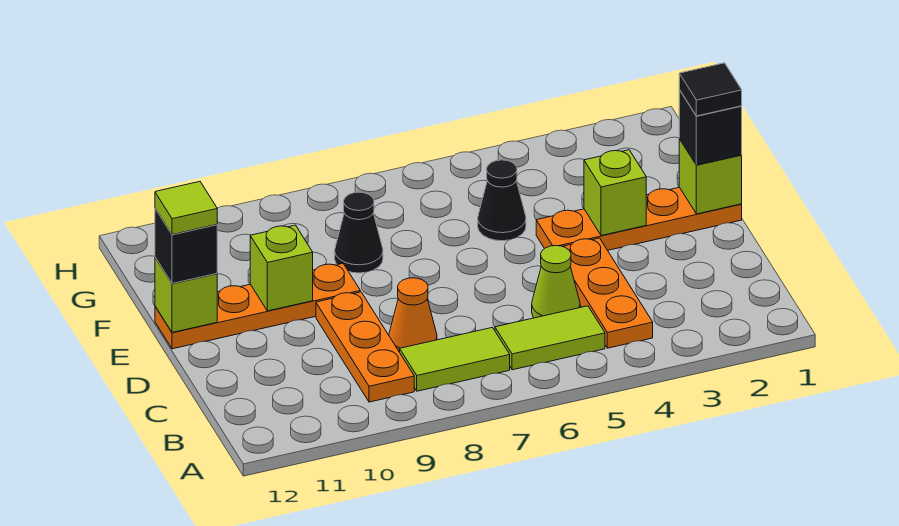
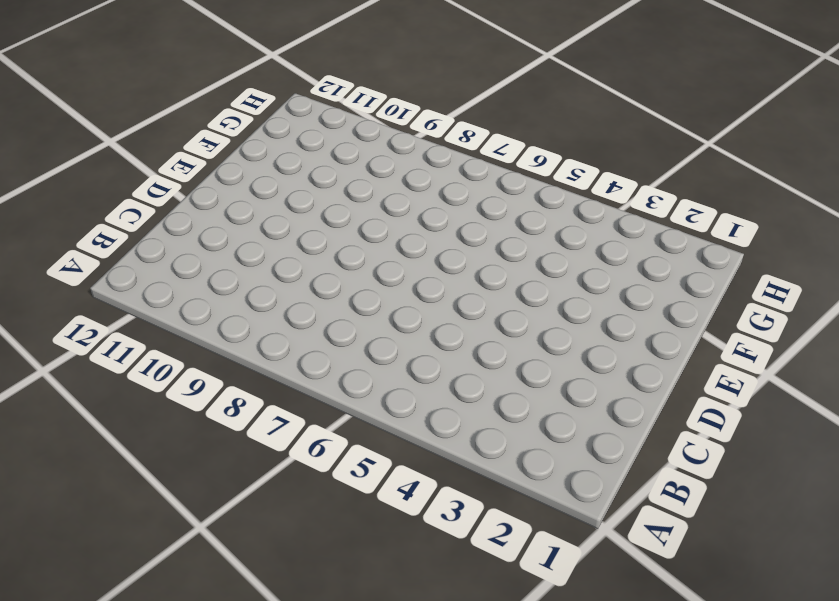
none -> orange 1x3 plate [563,238,653,348]
none -> lime 1x2 tile [495,306,605,370]
none -> lime 1x2 tile [400,328,510,391]

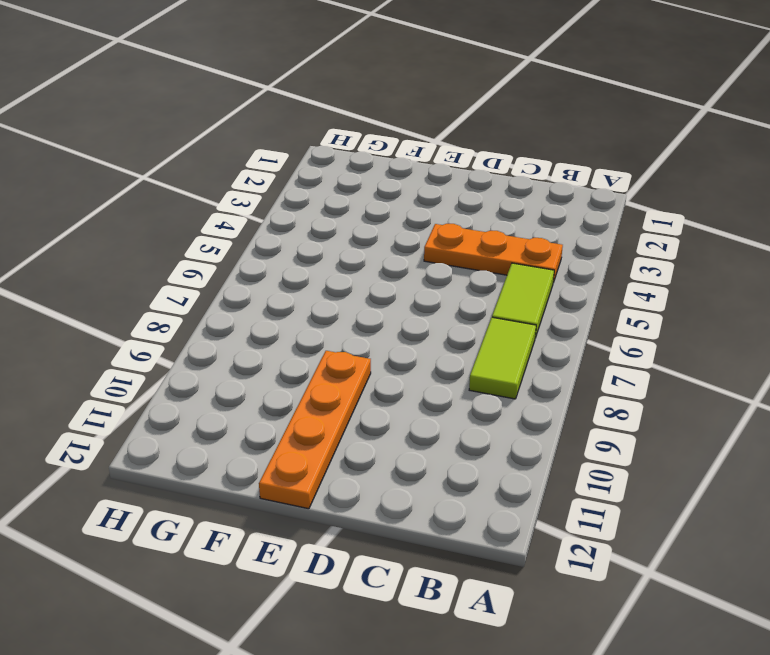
none -> orange 1x3 plate [316,292,414,402]
none -> lime 1x1 cone [532,246,580,318]
none -> orange 1x1 cone [389,278,437,352]

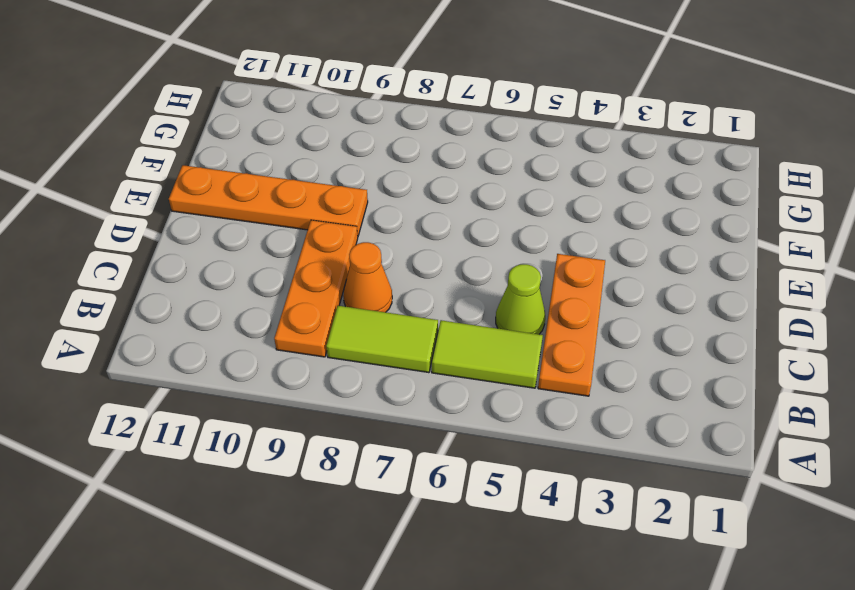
none -> orange 1x4 plate [536,187,742,250]
none -> black 1x1 cone [478,160,526,241]
none -> black 1x1 cone [335,192,383,273]

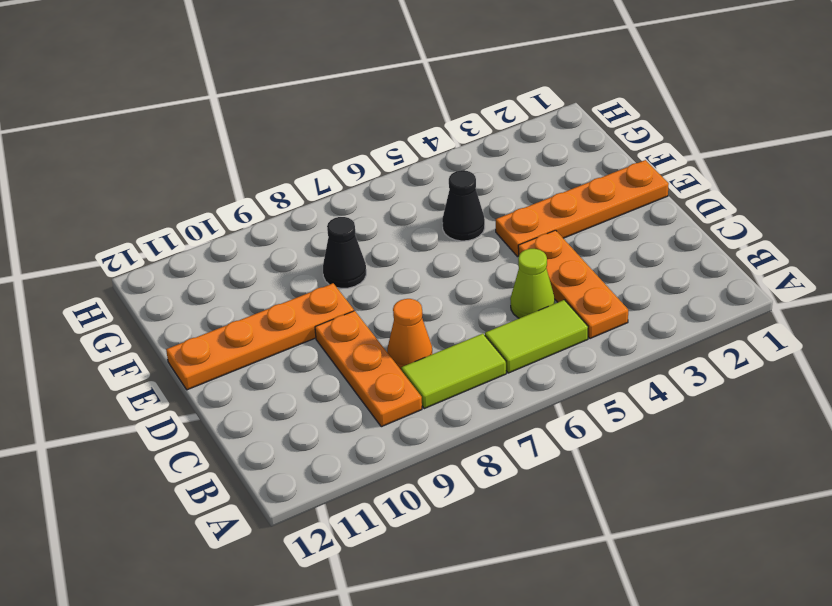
none -> lime 1x1 brick [679,139,742,214]
none -> lime 1x1 brick [584,150,646,236]
none -> lime 1x1 brick [250,225,313,311]

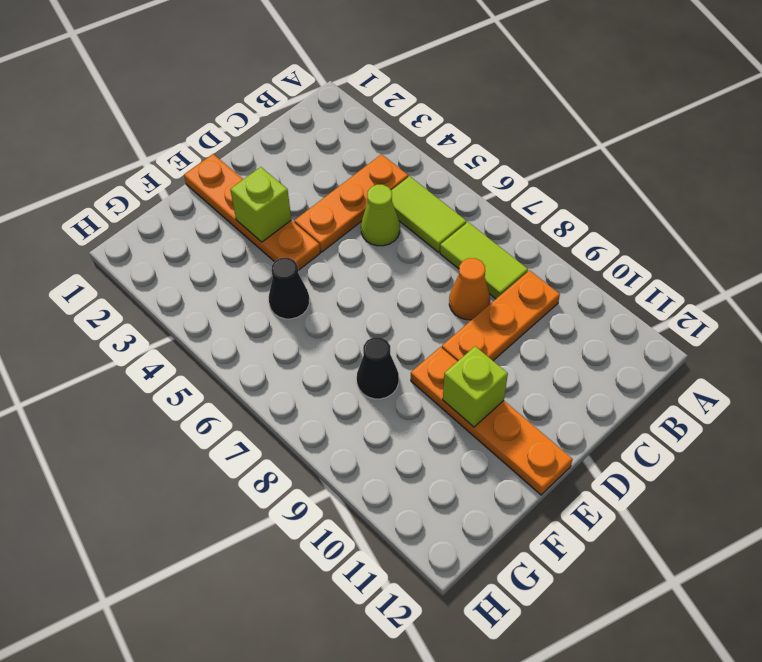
none -> lime 1x1 brick [679,139,742,214]
none -> lime 1x1 brick [155,258,217,332]
none -> black 1x1 brick [679,90,742,165]

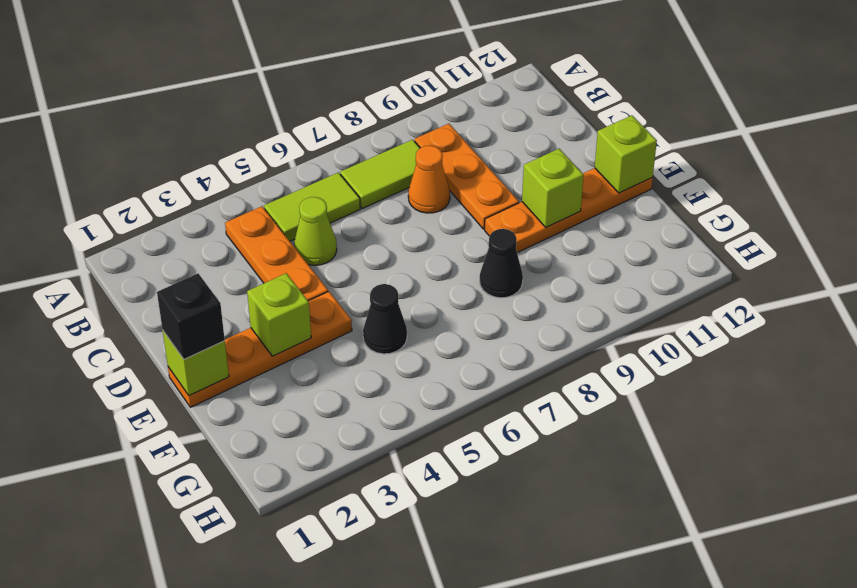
none -> black 1x1 brick [155,209,217,284]
none -> black 1x1 tile [679,63,742,116]
none -> lime 1x1 tile [155,182,217,235]

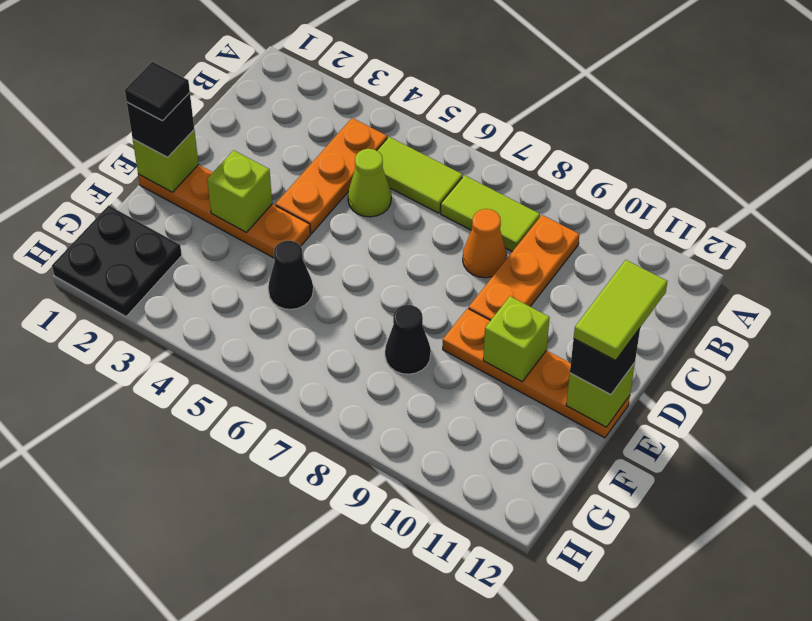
lime 1x2 tile [574,260,667,360] -> lime 1x1 tile [155,182,217,235]
black 2x2 plate [52,205,182,317] -> none

